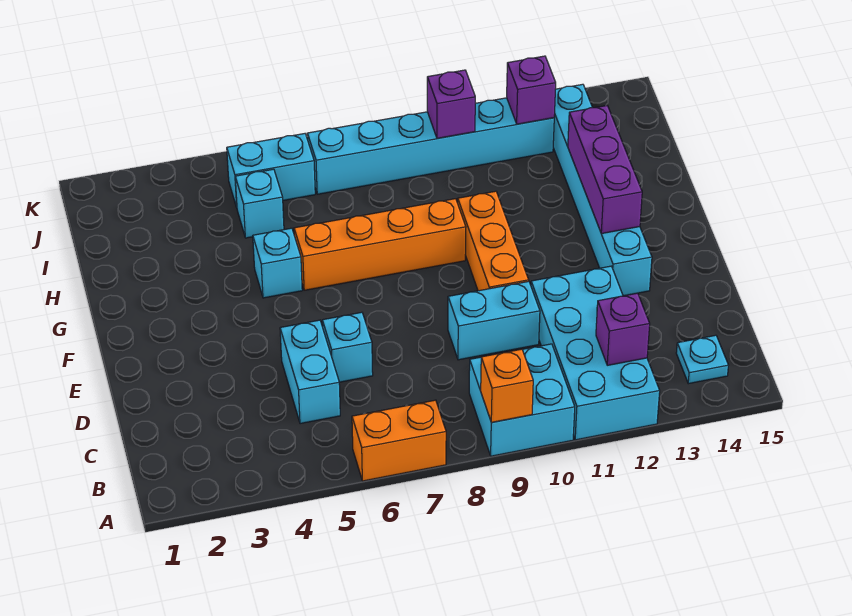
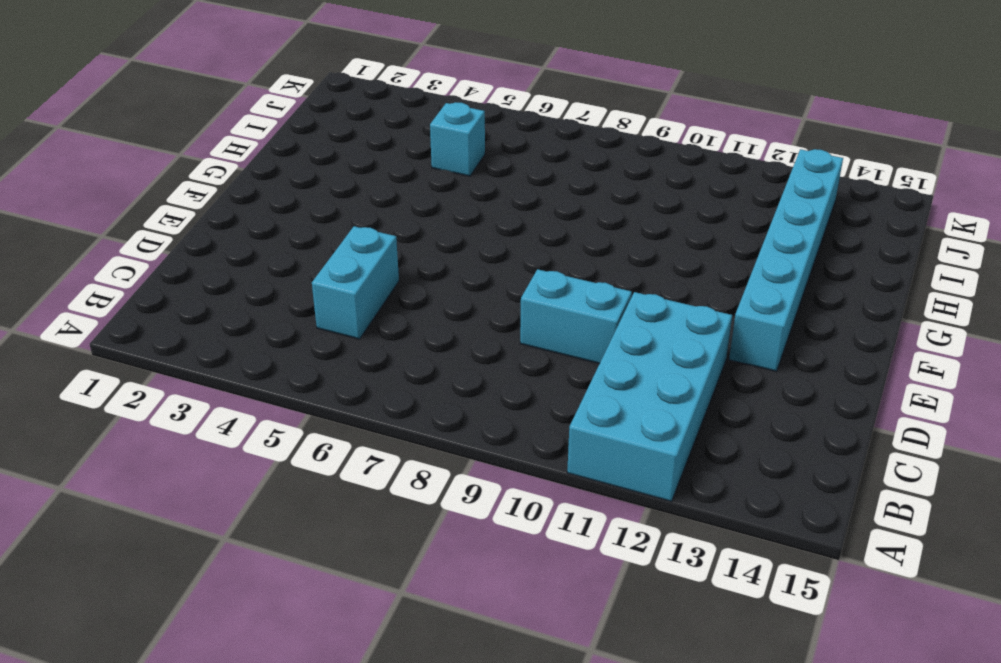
none -> orange 1x2 brick [352,400,446,481]
none -> cyan 2x2 brick [469,344,575,456]
none -> cyan 1x1 plate [676,335,728,384]

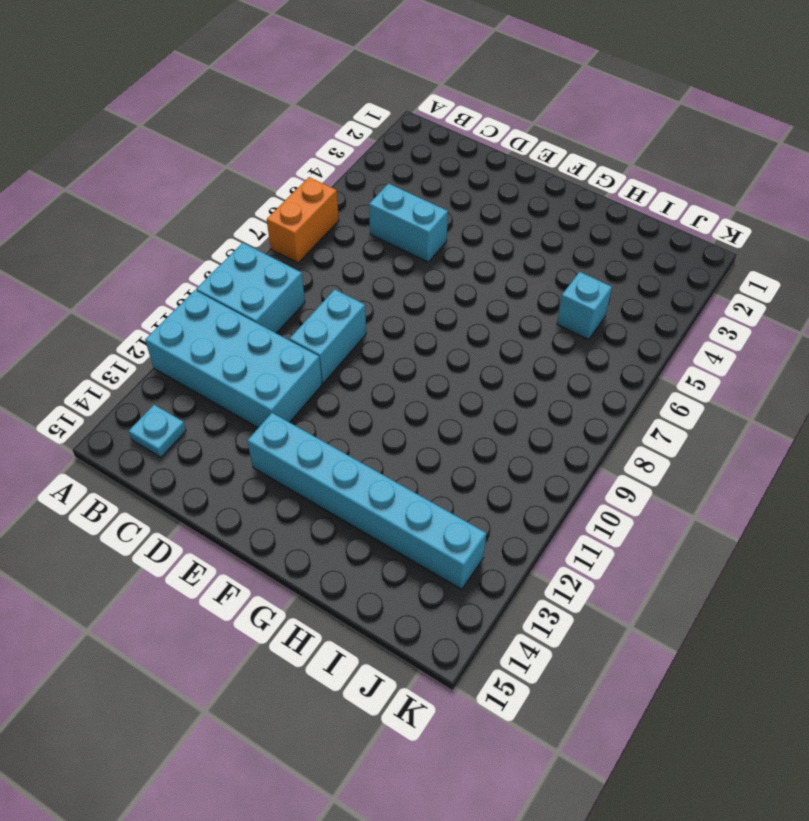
none -> cyan 1x1 brick [322,312,373,382]
none -> orange 1x3 brick [458,191,529,291]
none -> cyan 1x1 brick [253,228,302,298]

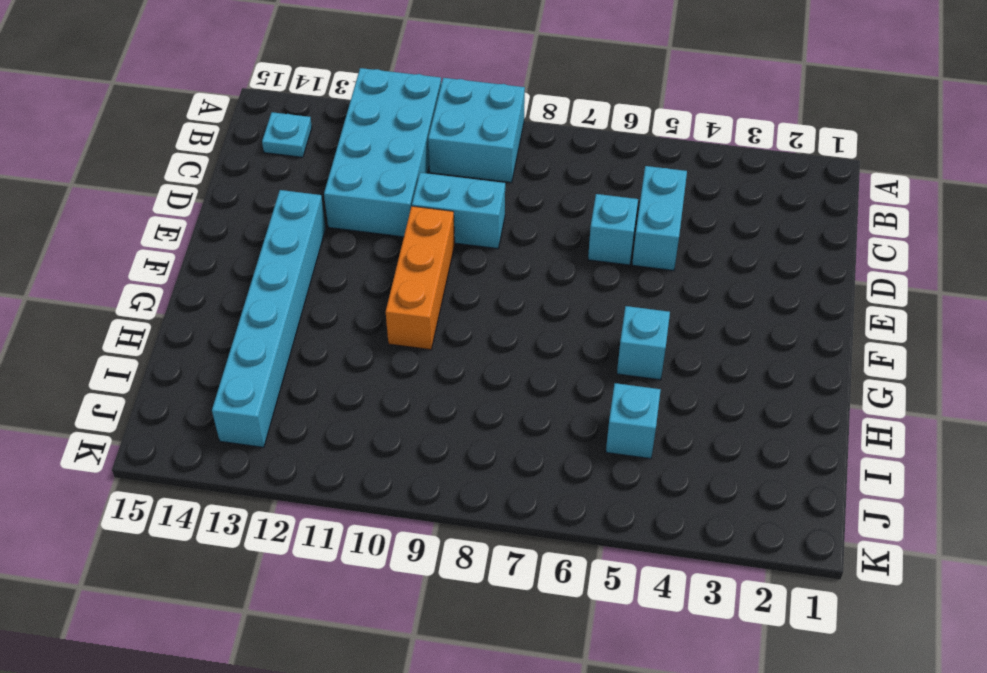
none -> orange 1x2 brick [352,400,446,481]
none -> orange 1x4 brick [294,199,466,290]
none -> cyan 1x2 brick [227,134,315,207]

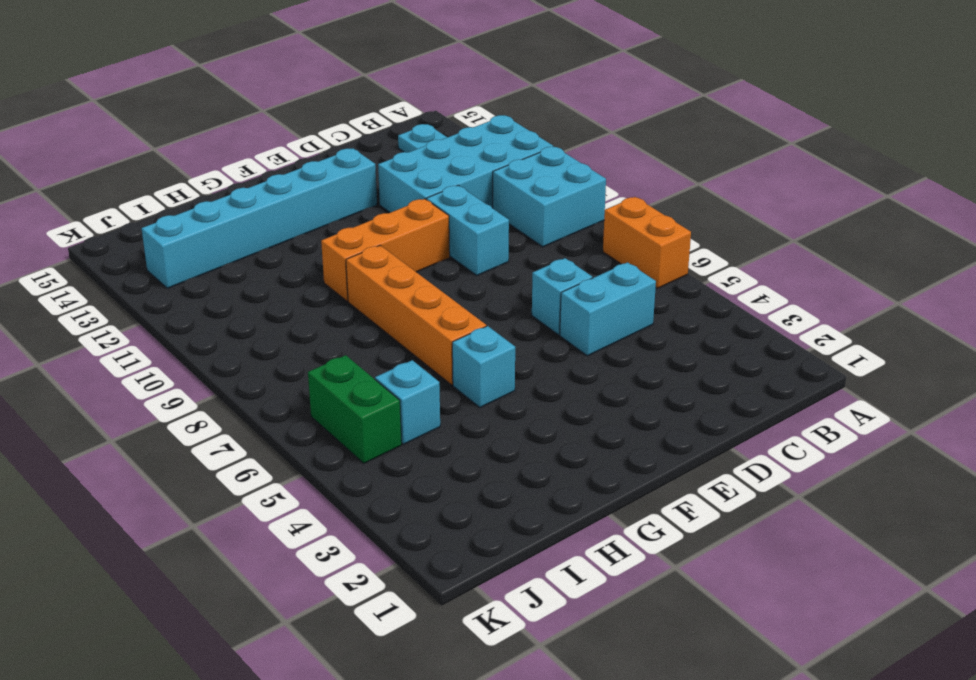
green 1x2 brick [308,355,402,463] -> cyan 1x2 brick [227,134,315,207]
none -> cyan 1x6 brick [307,98,554,194]
none -> orange 1x1 brick [481,349,533,422]
none -> purple 1x1 brick [596,293,650,365]

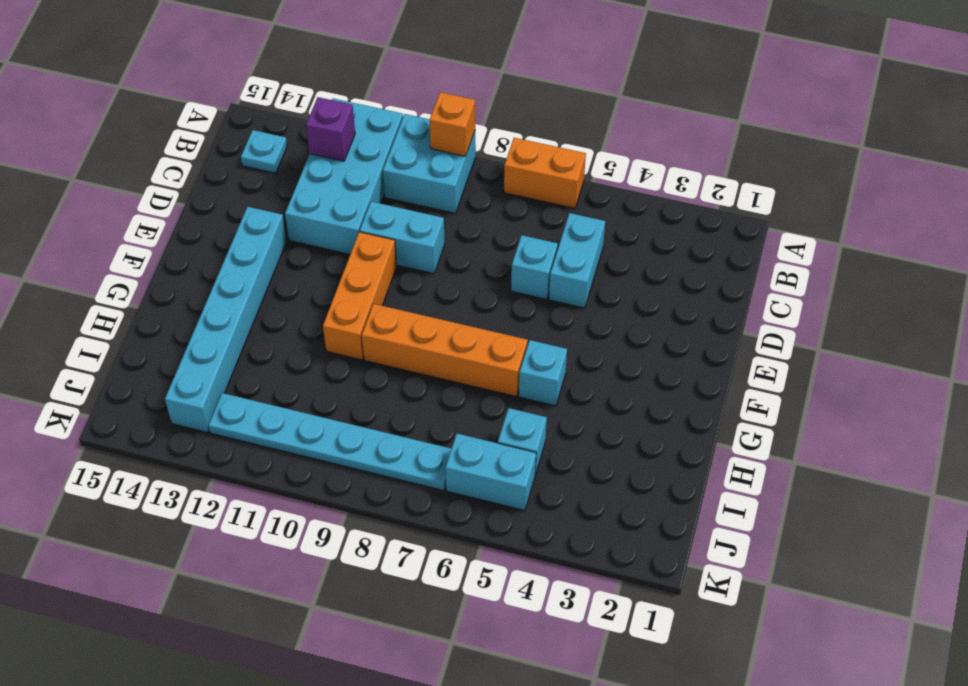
cyan 1x6 plate [208,393,451,491] -> cyan 1x6 brick [307,98,554,194]
none -> purple 1x3 brick [568,106,642,234]
none -> purple 1x1 brick [427,70,475,138]
none -> purple 1x1 brick [507,56,556,124]

